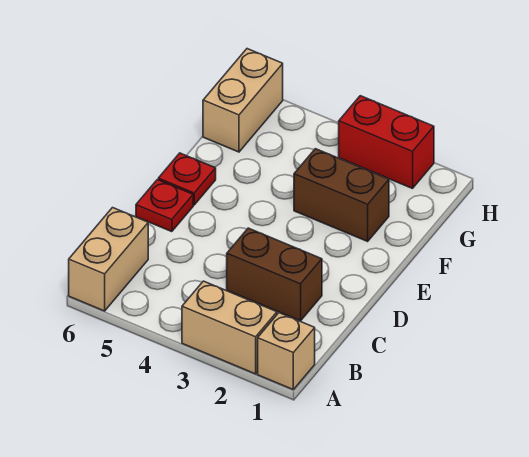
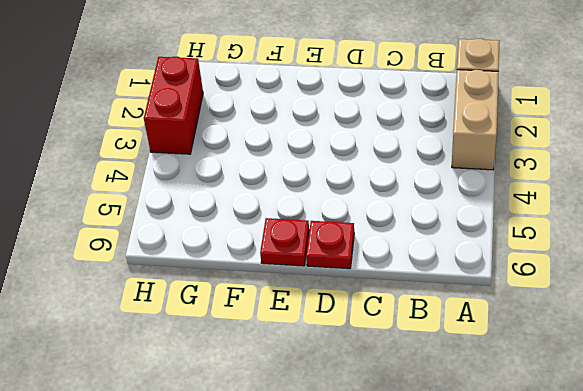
none -> tan 1x2 brick [69,208,148,311]
none -> brown 1x2 brick [227,228,322,321]

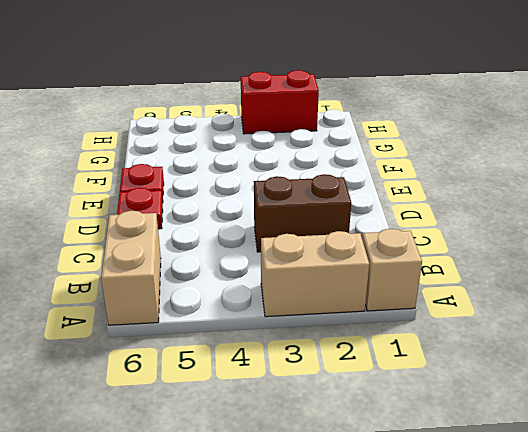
none -> brown 1x2 brick [294,149,389,241]
none -> tan 1x2 brick [203,49,283,152]

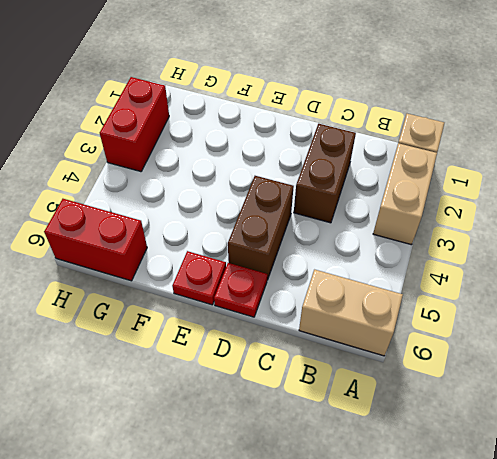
brown 1x2 brick [228,176,294,280] -> brown 1x2 brick moved to [294,149,389,241]
red 1x2 brick [44,199,147,281] -> tan 1x2 brick [203,49,283,152]

